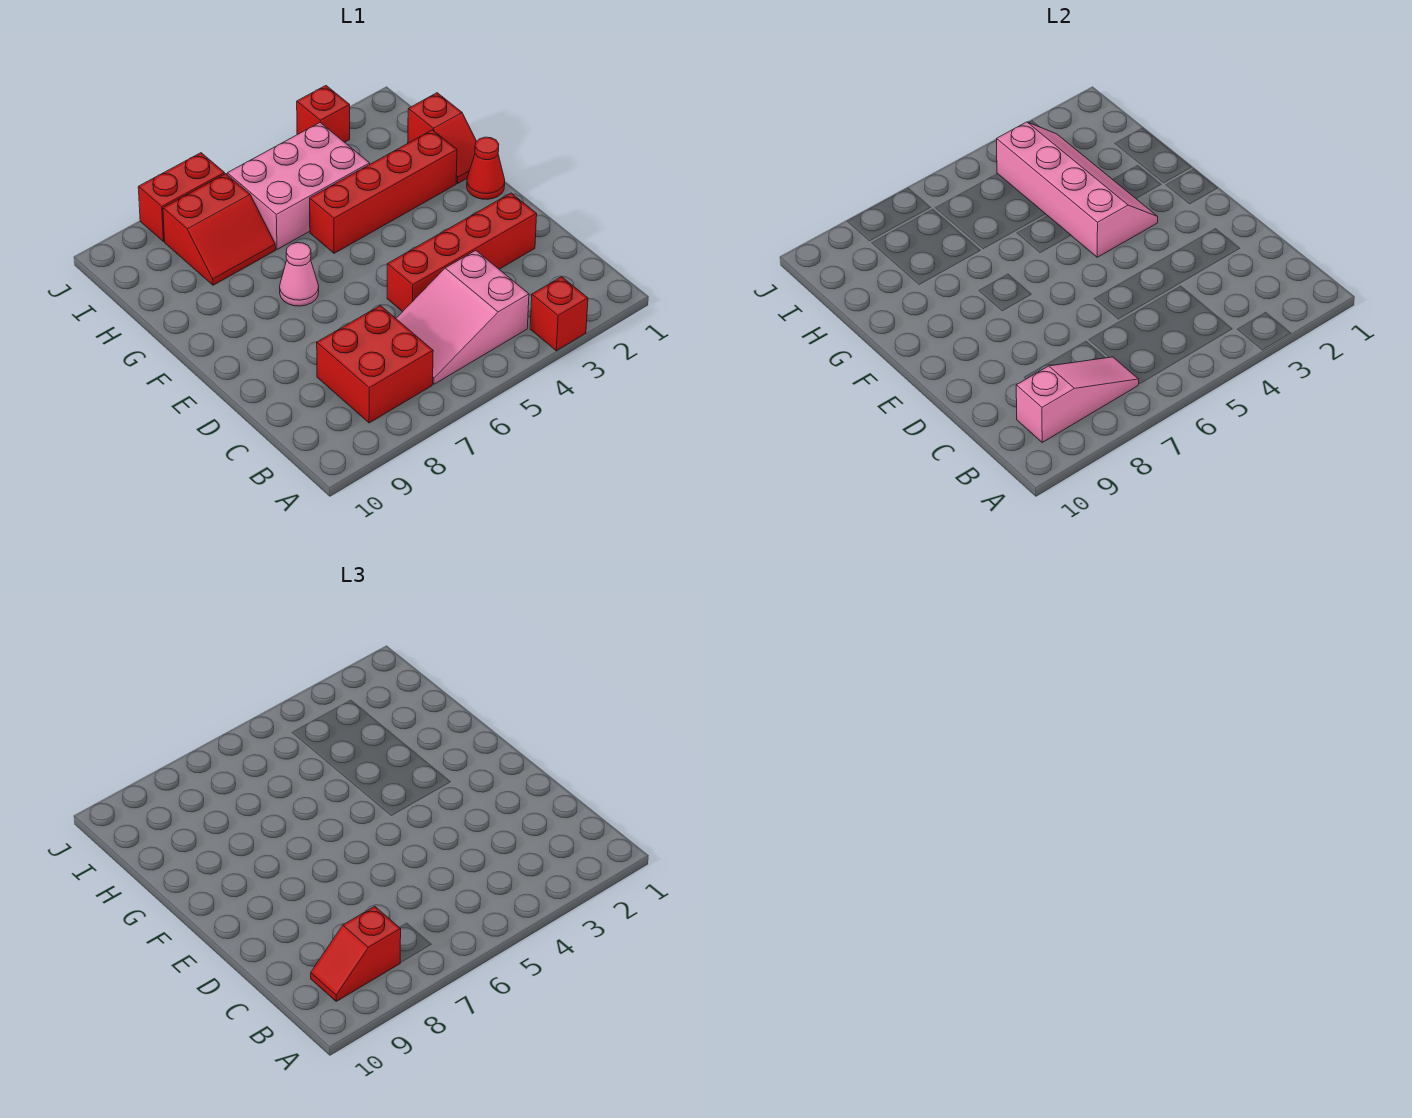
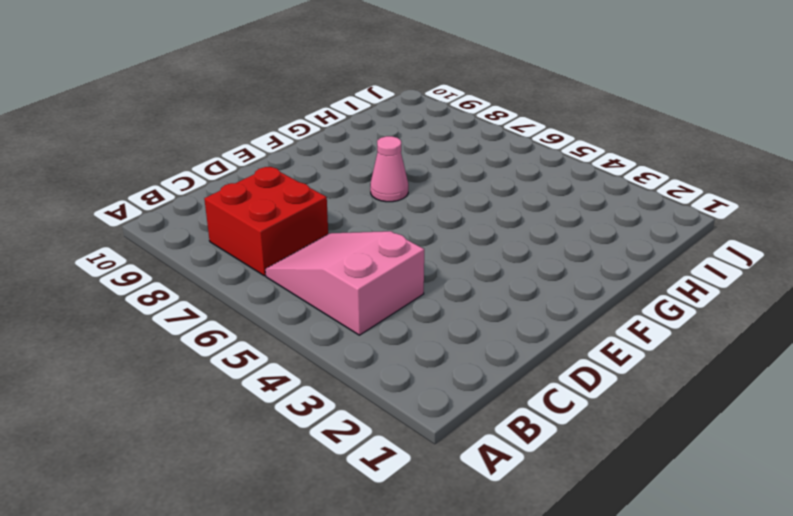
none -> red 1x1 brick [530,277,588,351]
none -> red 1x4 brick [387,193,537,312]
none -> red 1x1 cone [467,137,505,199]

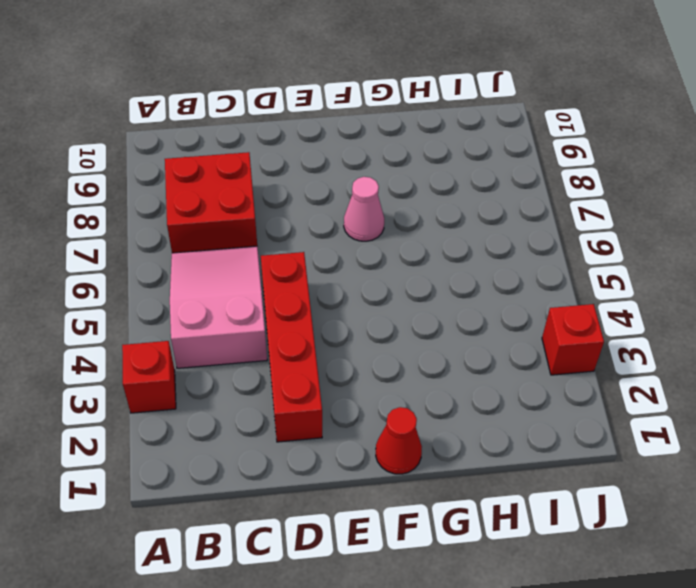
none -> red 1x2 slope [408,93,477,183]
none -> red 1x4 brick [310,130,457,253]
none -> pink 2x3 brick [227,123,370,249]

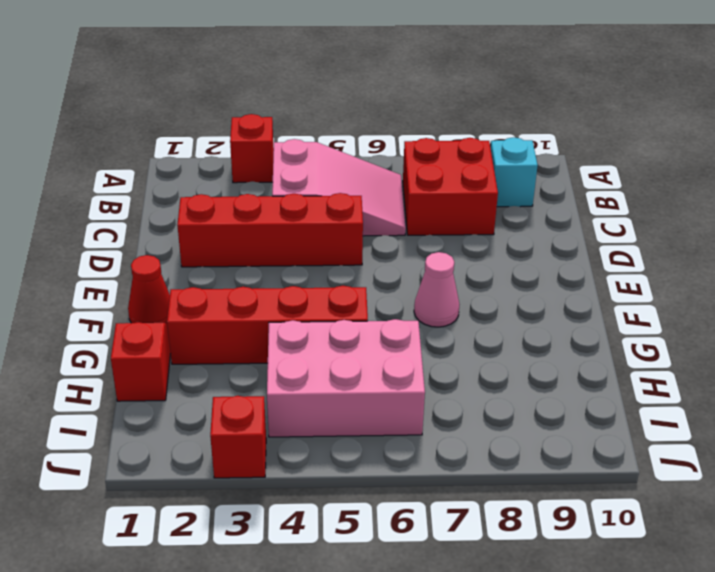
cyan 1x1 brick [490,137,538,207] -> none
none -> red 2x2 slope [163,174,276,285]
none -> red 1x2 brick [138,153,225,242]
none -> pink 1x3 slope [1016,357,1139,442]

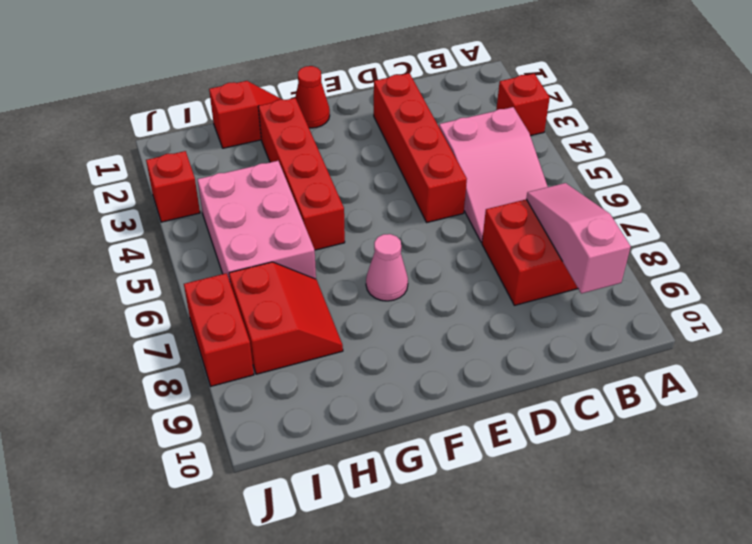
none -> pink 2x4 slope [997,122,1158,257]
none -> red 1x2 slope [311,906,401,1001]

